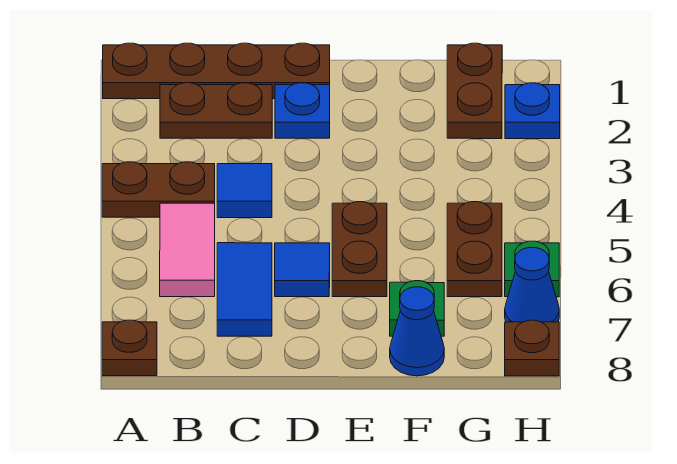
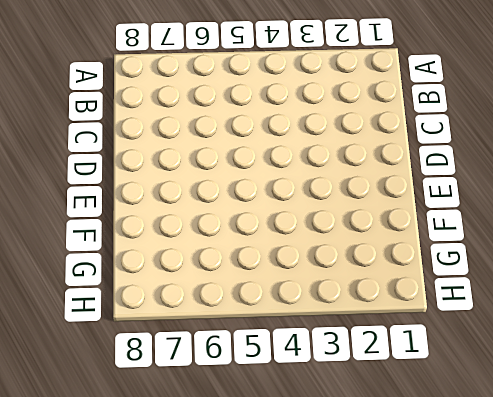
none -> brown 1x4 plate [103,43,330,99]
none -> brown 1x2 plate [102,162,215,217]
none -> brown 1x1 plate [102,320,157,376]

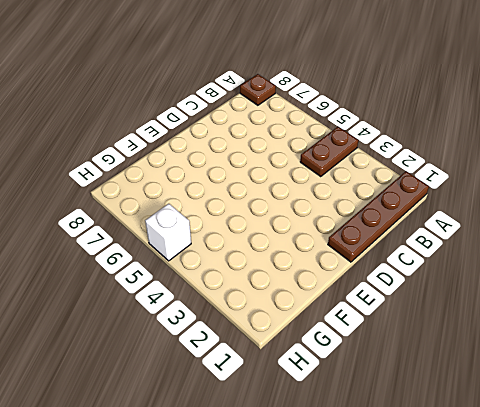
white 1x1 brick [145,204,191,261] -> none
none -> brown 1x2 plate [160,83,272,138]
none -> pink 1x2 tile [160,203,215,297]
none -> blue 1x1 tile [217,164,272,218]

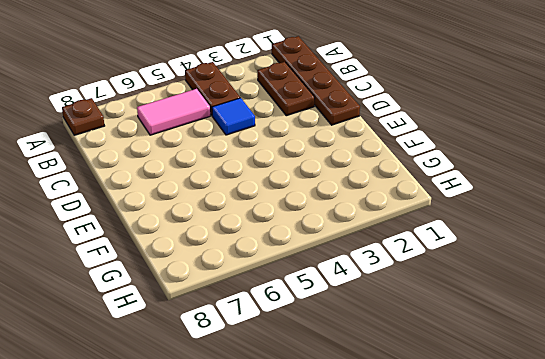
none -> blue 1x2 tile [217,243,272,336]
none -> blue 1x1 plate [275,83,330,138]
none -> blue 1x1 tile [275,243,330,297]

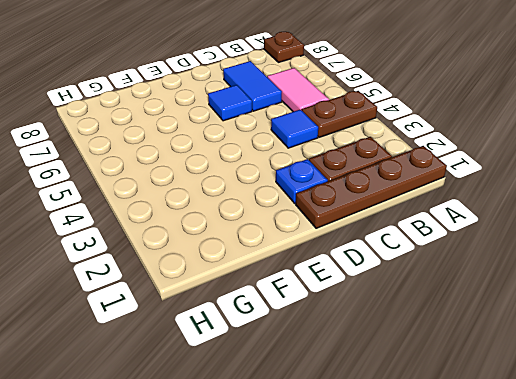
none -> brown 1x2 plate [332,202,387,297]
none -> green 1x1 plate [390,281,444,336]
none -> blue 1x1 cone [390,287,444,376]

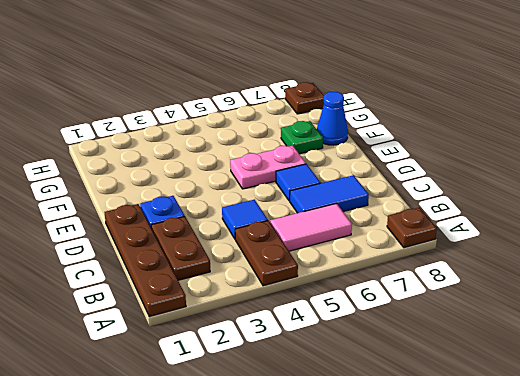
pink 1x2 plate [230,146,306,189] -> brown 1x2 plate [332,202,387,297]
none -> brown 1x2 plate [447,43,502,139]
none -> brown 1x2 plate [447,202,502,297]
none -> blue 1x1 plate [505,83,560,139]

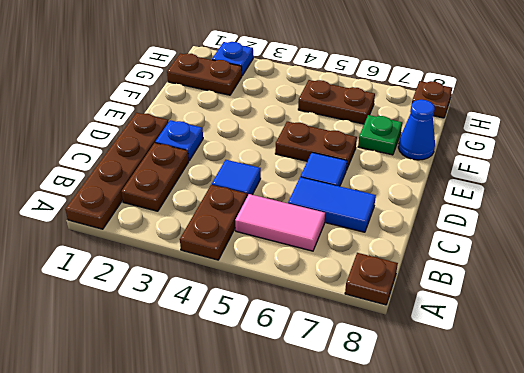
none -> green 1x1 plate [505,241,559,297]
none -> blue 1x1 cone [505,248,559,322]

